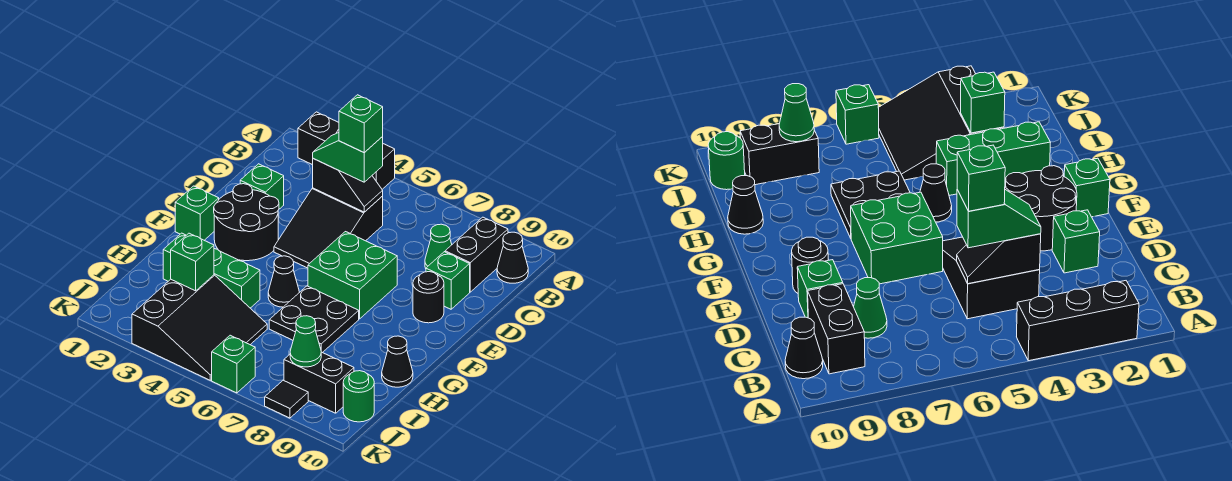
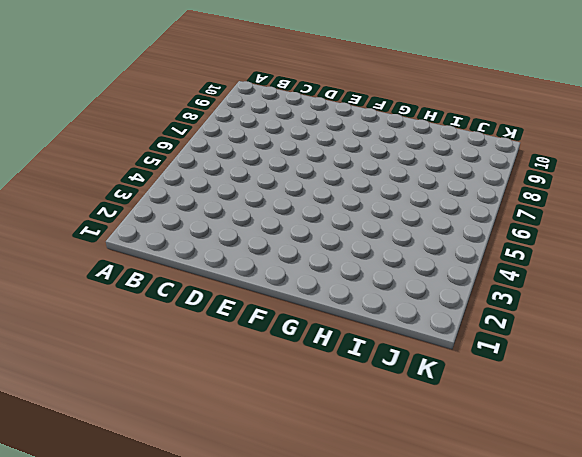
none -> black 1x3 brick [298,112,395,189]
none -> black 1x2 brick [445,217,508,292]
none -> black 1x1 cone [497,232,528,283]

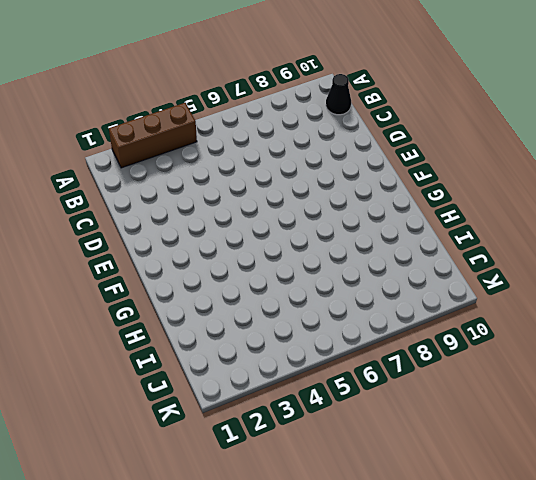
brown 1x3 brick [109,103,197,168] -> black 1x3 brick [298,112,395,189]
none -> black 1x2 brick [445,217,508,292]
none -> black 2x3 slope [274,188,383,268]
none -> green 1x1 cone [425,224,452,268]

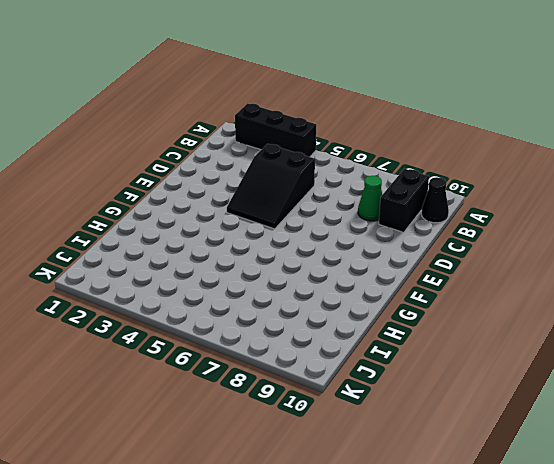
none -> green 1x1 brick [240,164,284,209]
none -> green 1x1 brick [426,252,470,309]
none -> black 2x2 round brick [214,184,279,261]

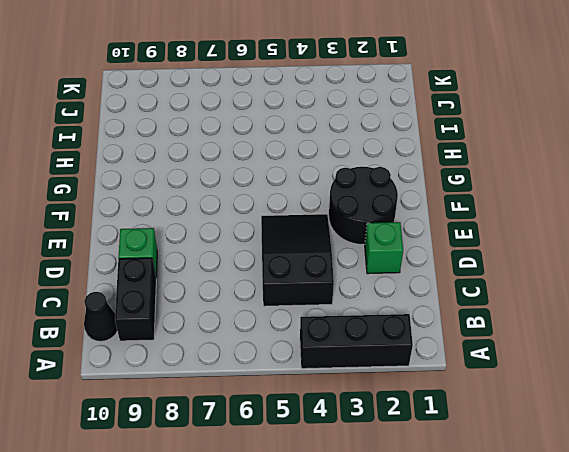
none -> green 1x1 cone [425,224,452,268]
none -> green 2x2 brick [308,232,397,319]
none -> black 1x1 round brick [413,272,444,323]

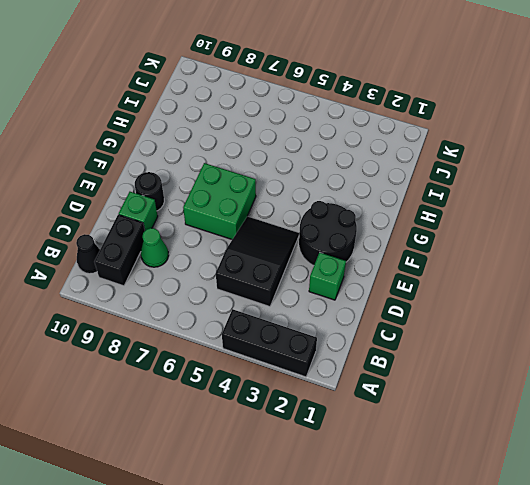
none -> green 1x1 brick [175,186,219,240]
none -> black 1x1 cone [268,256,299,307]
none -> black 2x2 plate [269,286,359,353]

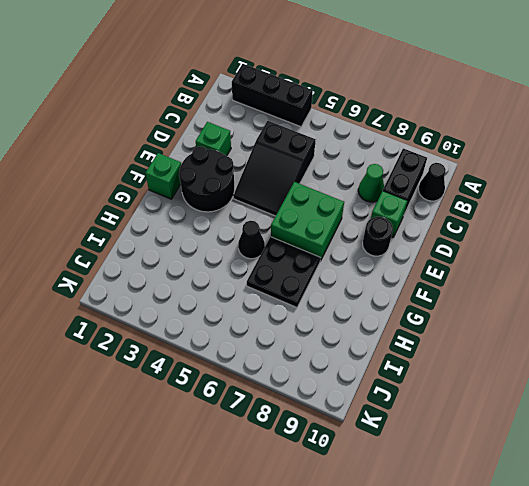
none -> green 1x3 brick [163,233,260,308]
none -> black 1x1 cone [382,336,413,387]
none -> black 3x3 slope [132,275,267,380]

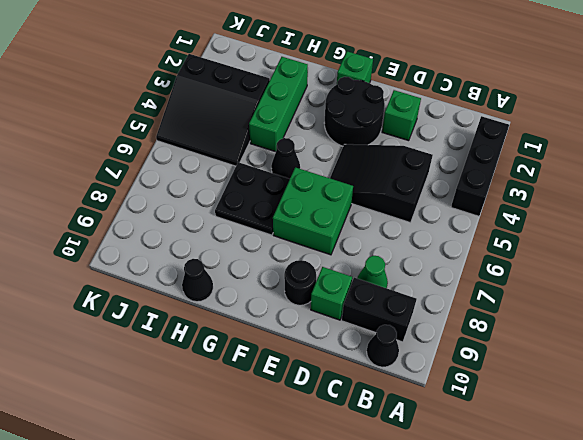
none -> black 1x2 brick [284,352,354,413]
none -> green 1x1 round brick [343,371,374,422]
none -> green 1x1 brick [212,335,255,393]

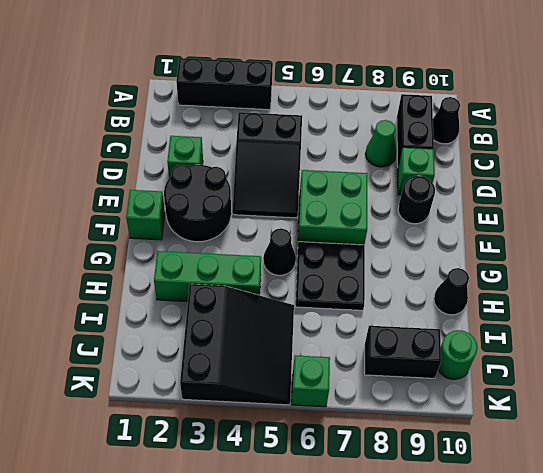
none -> black 1x1 tile [265,380,308,418]
none -> black 1x2 slope [313,159,383,212]
none -> green 1x1 brick [171,233,214,291]

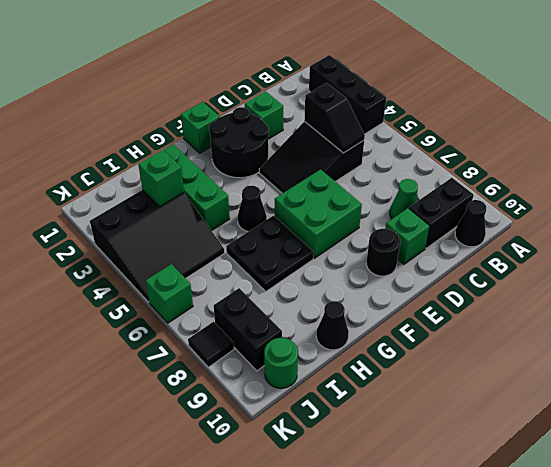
none -> green 1x1 cone [290,316,321,367]
none -> green 1x2 slope [313,133,383,182]
none -> green 1x1 brick [339,95,383,153]

